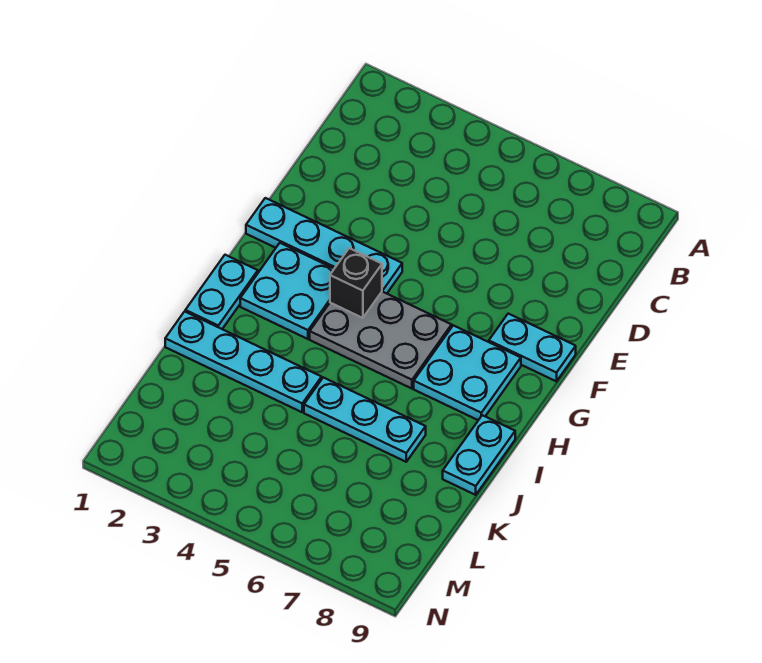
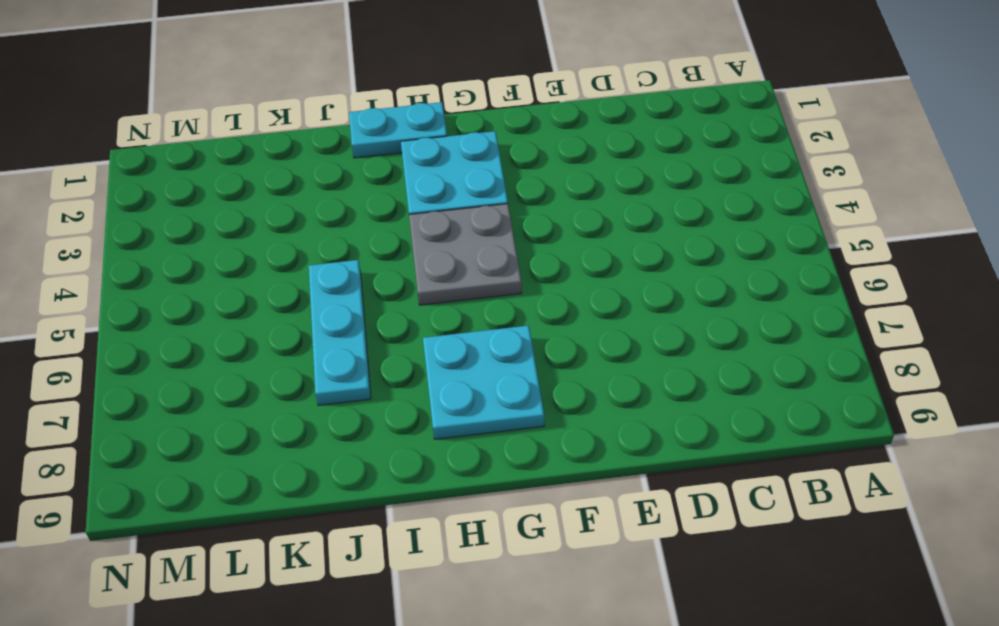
grey 2x2 plate [409,204,522,305] -> grey 2x3 plate [310,292,452,389]
none -> cyan 1x4 plate [246,198,402,294]
none -> cyan 1x2 plate [489,314,576,381]

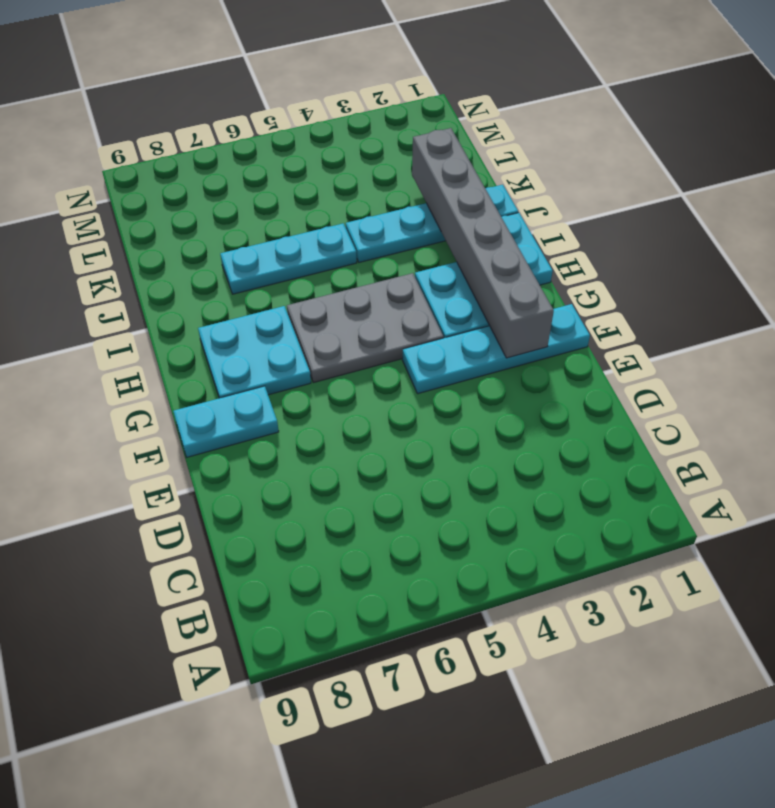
grey 1x6 brick [412,128,554,358] -> none
none -> cyan 1x2 plate [443,415,515,495]
none -> black 1x1 brick [330,248,382,318]

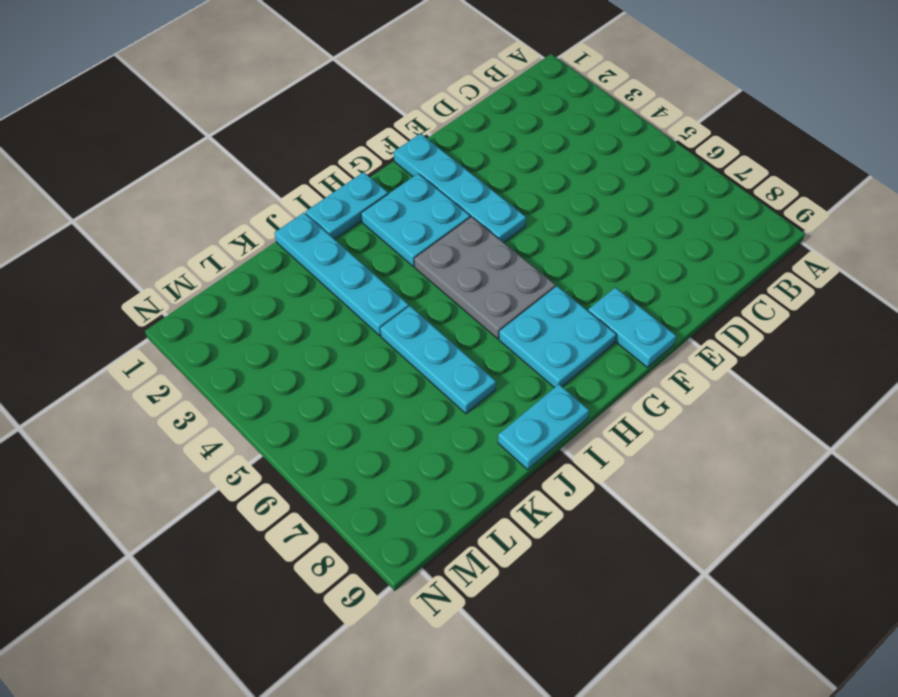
none -> black 1x1 brick [330,248,382,318]

